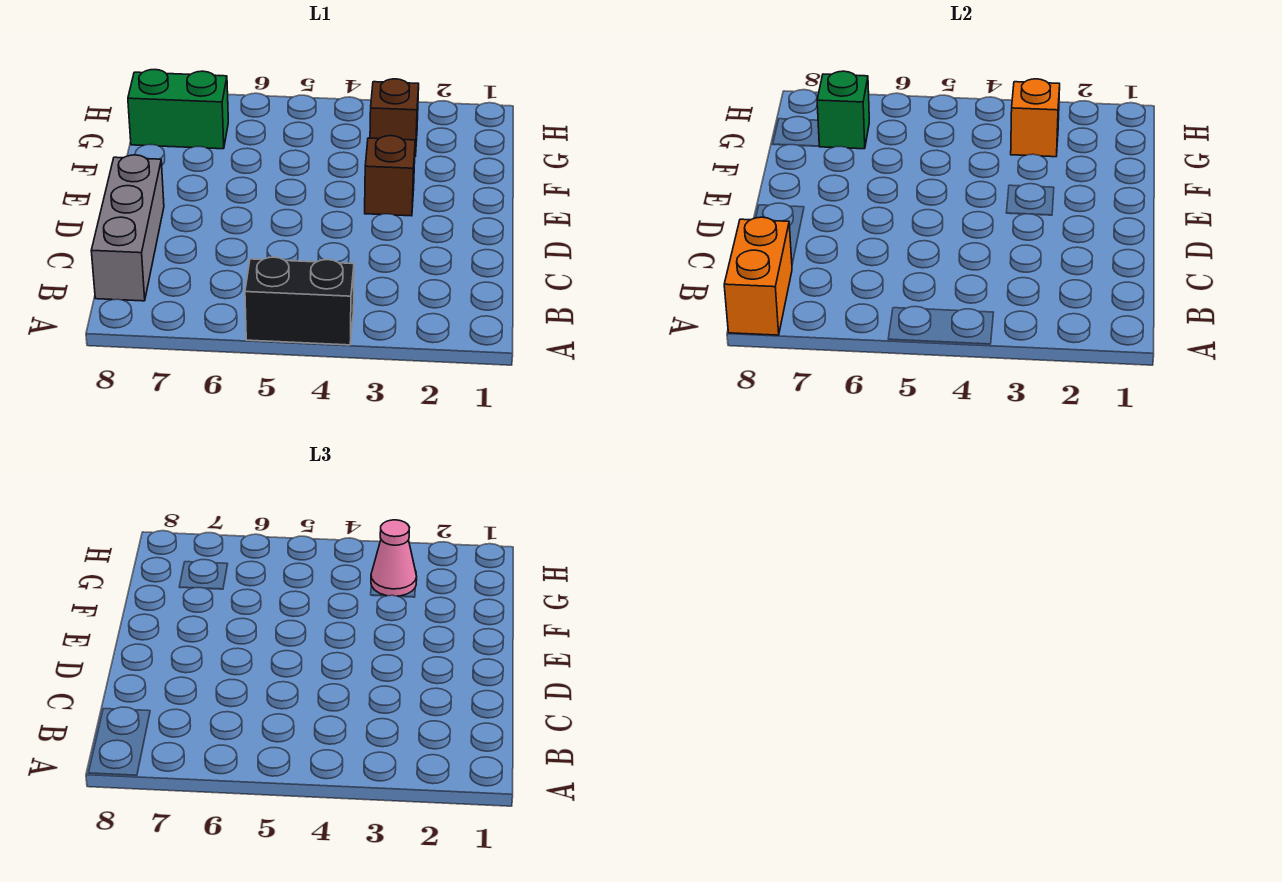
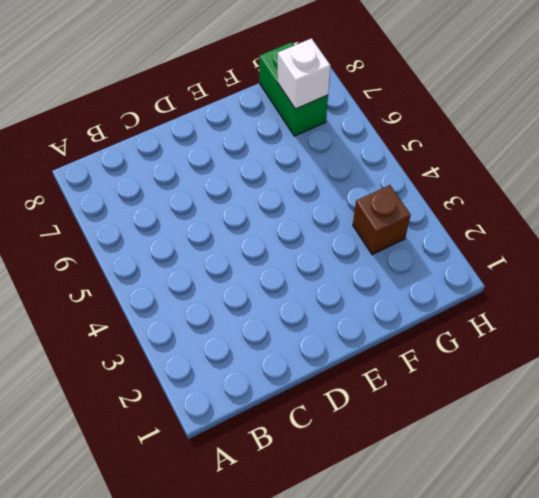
white 1x1 brick [278,39,330,109] -> green 1x1 brick [817,71,869,149]
none -> black 1x2 brick [245,257,354,345]
none -> grey 1x3 brick [91,155,164,301]

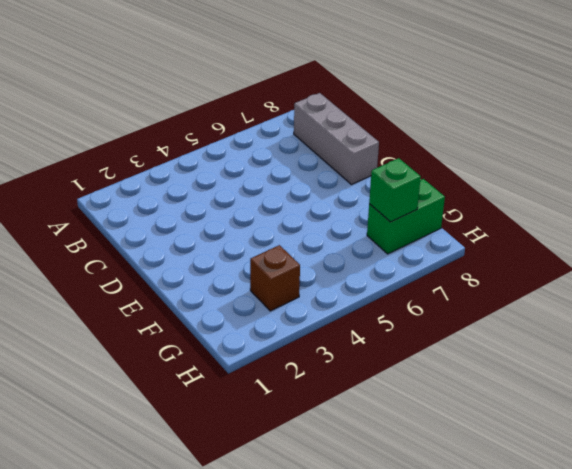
none -> black 1x2 brick [245,257,354,345]
none -> brown 1x1 brick [365,136,415,216]

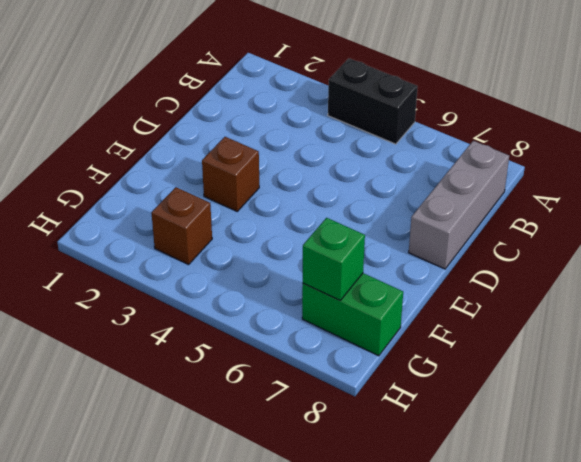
none -> orange 1x2 brick [724,217,792,335]
none -> orange 1x1 brick [1011,79,1060,157]

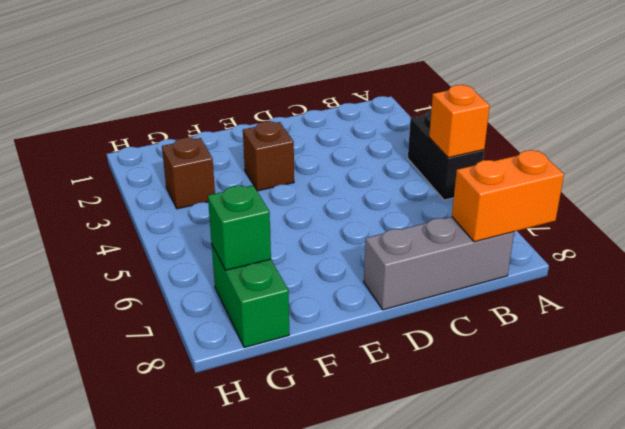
orange 1x1 brick [429,85,490,158] -> orange 1x1 brick moved to [1011,79,1060,157]
none -> pink 1x1 cone [371,520,417,596]

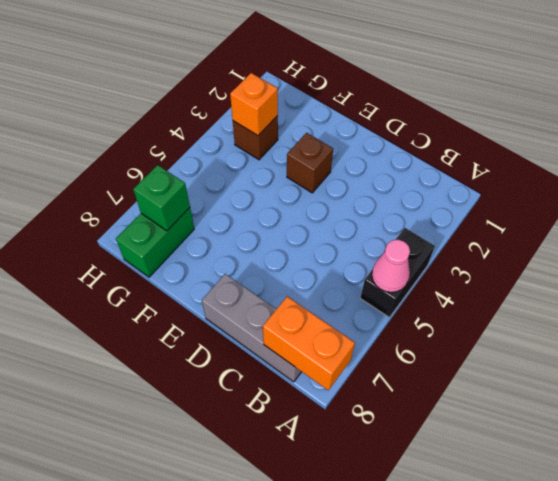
pink 1x1 cone [372,240,410,292] -> pink 1x1 cone moved to [371,520,417,596]

